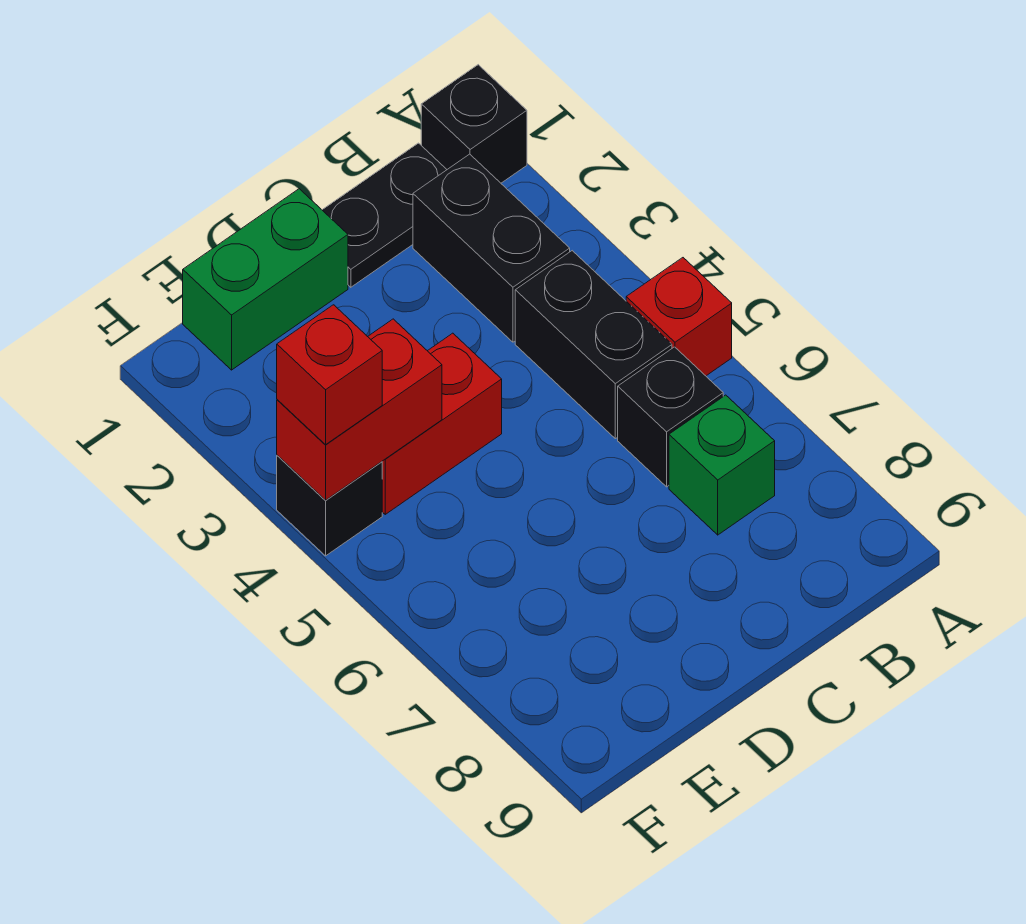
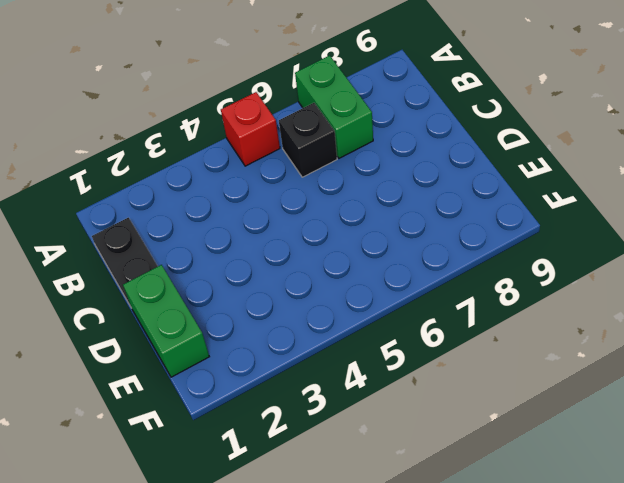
green 1x2 brick [295,56,373,158] -> green 1x1 brick [669,395,775,535]
none -> black 1x1 brick [421,65,527,183]
none -> black 1x2 brick [413,154,570,342]
none -> black 1x2 brick [515,251,672,439]

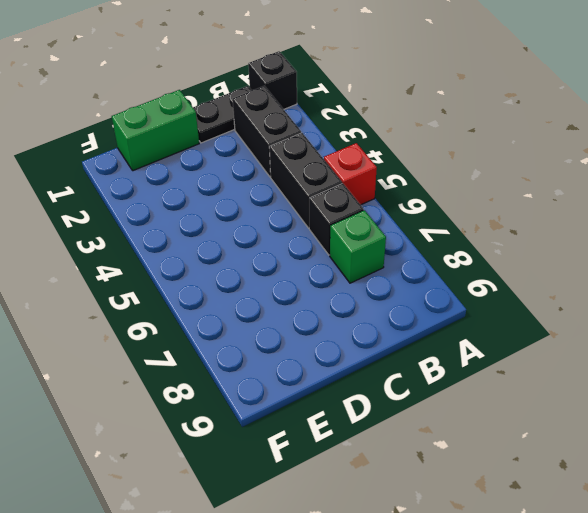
none -> red 1x2 brick [382,333,502,514]
none -> black 1x1 brick [277,455,382,556]
none -> red 1x2 brick [277,319,442,500]

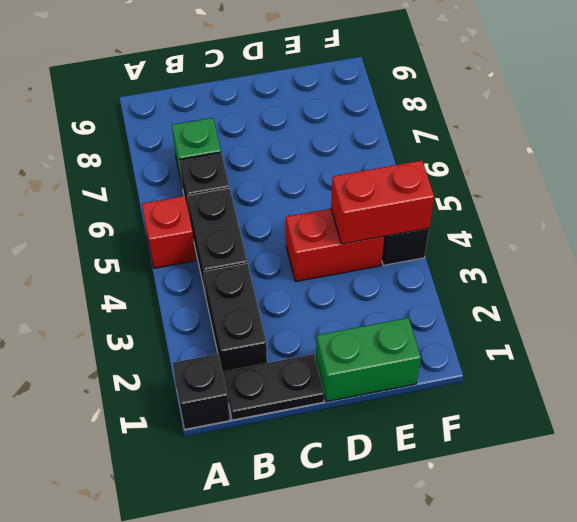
none -> red 1x1 brick [277,305,382,445]

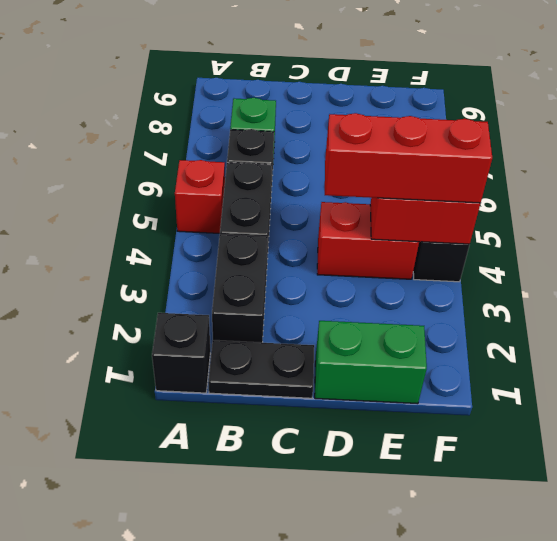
red 1x3 brick [325,113,492,203] -> red 1x1 brick [277,305,382,445]

